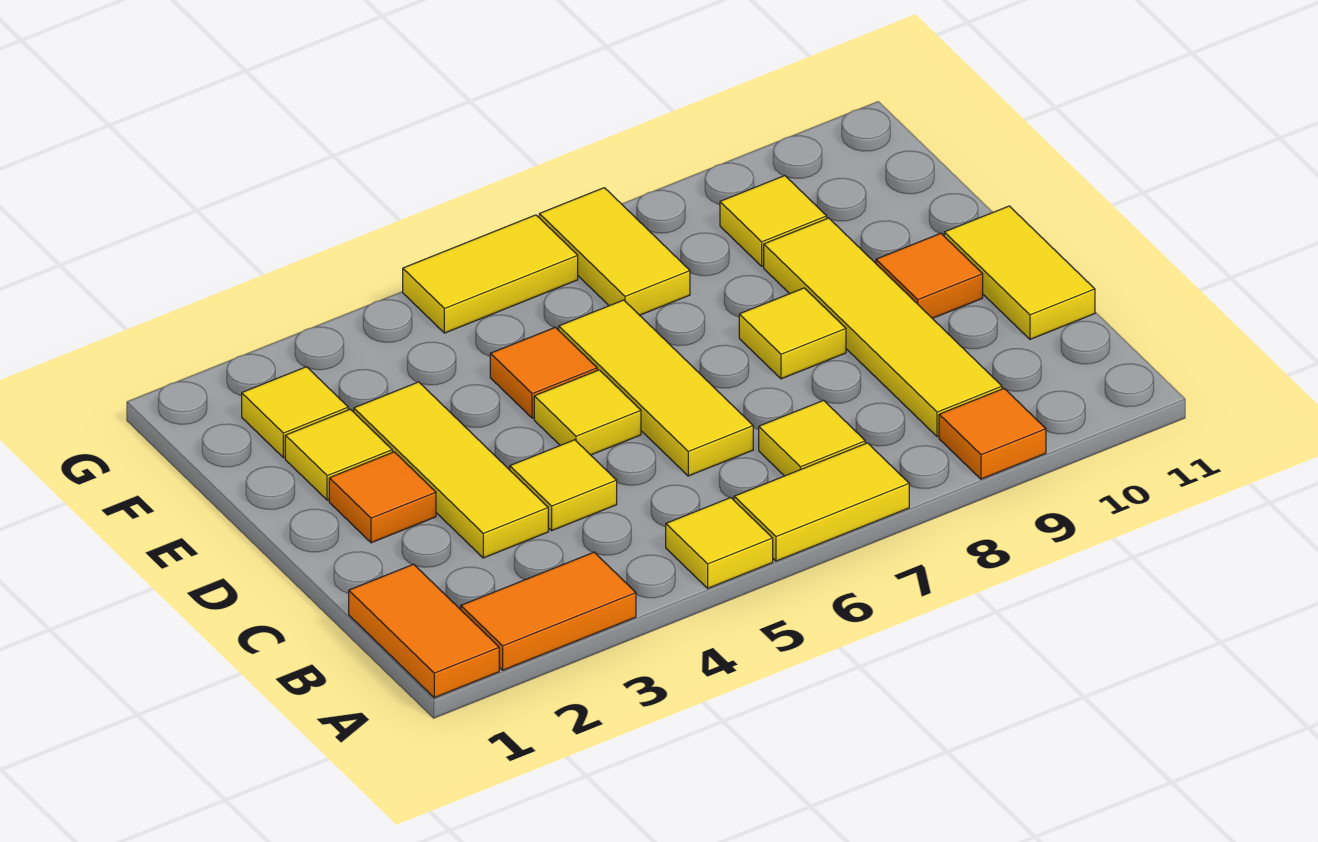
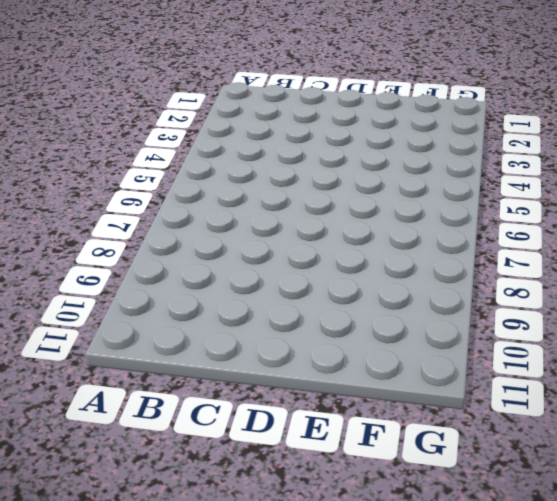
none -> orange 1x2 tile [349,564,499,698]
none -> orange 1x2 tile [461,552,636,670]
none -> yellow 1x1 tile [666,498,773,588]

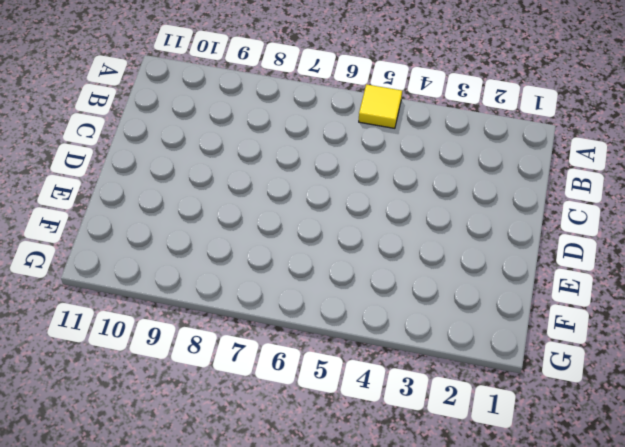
none -> orange 1x2 tile [349,564,499,698]
none -> orange 1x2 tile [461,552,636,670]
none -> yellow 1x2 tile [734,443,909,561]

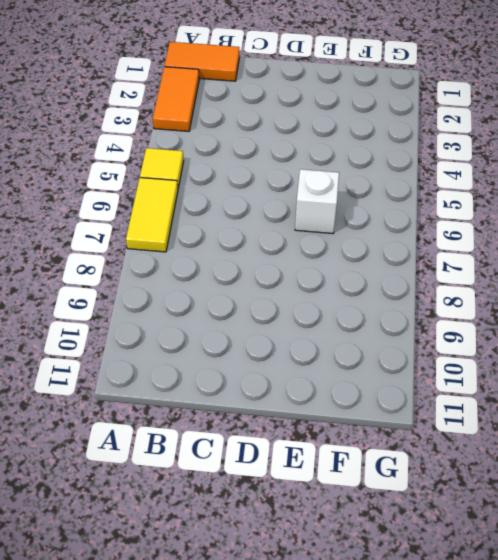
white 1x1 brick [295,169,339,234] -> yellow 1x3 tile [559,300,753,476]
none -> orange 1x1 tile [939,389,1046,479]
none -> yellow 1x1 tile [759,400,865,476]
none -> yellow 1x4 tile [764,218,1002,437]

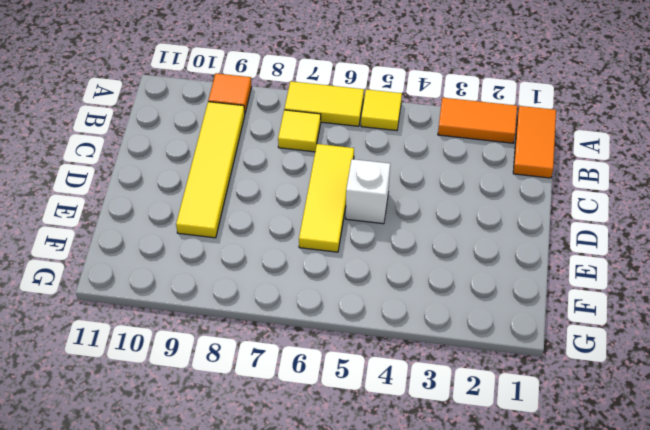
white 1x1 brick [346,159,390,224] -> yellow 1x1 tile [534,370,641,455]
none -> yellow 1x3 tile [354,382,548,558]
none -> yellow 1x1 tile [510,440,617,531]
none -> yellow 1x2 tile [944,206,1095,339]

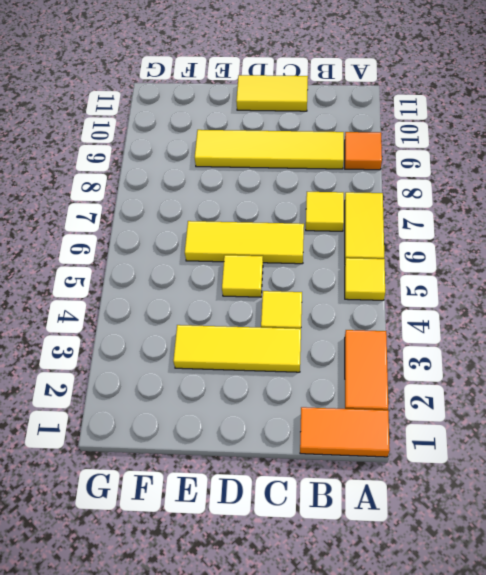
none -> orange 1x1 tile [329,452,436,543]
none -> yellow 1x1 tile [739,288,846,379]
none -> orange 1x1 tile [876,233,983,318]

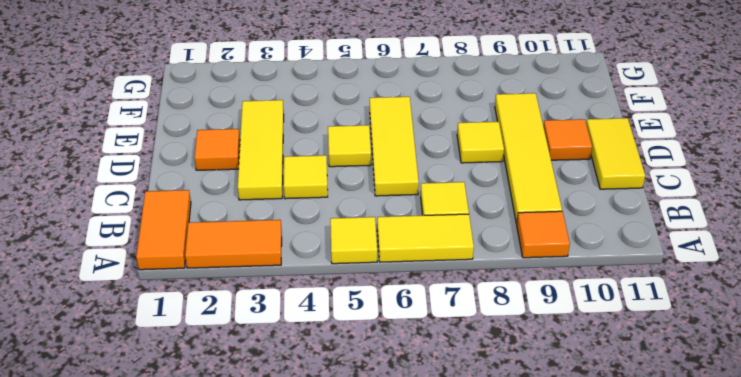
none -> yellow 1x1 tile [285,409,392,500]
none -> orange 1x1 tile [490,327,597,418]
none -> yellow 1x1 tile [242,367,348,458]

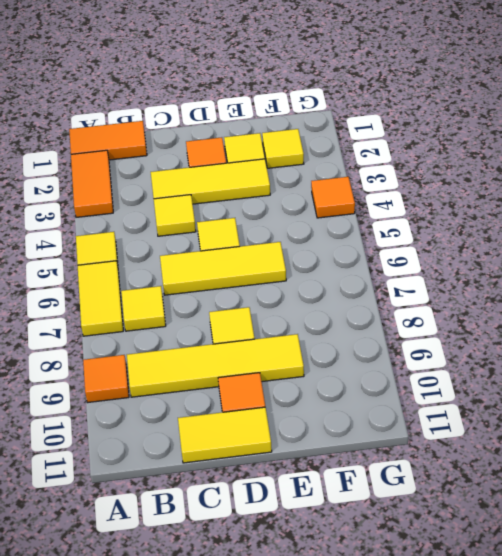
orange 1x1 tile [311,177,355,218] -> orange 1x1 tile moved to [490,327,597,418]
none -> yellow 1x2 tile [539,188,690,315]
none -> yellow 1x1 tile [720,176,827,266]
none -> yellow 1x2 tile [403,215,578,333]

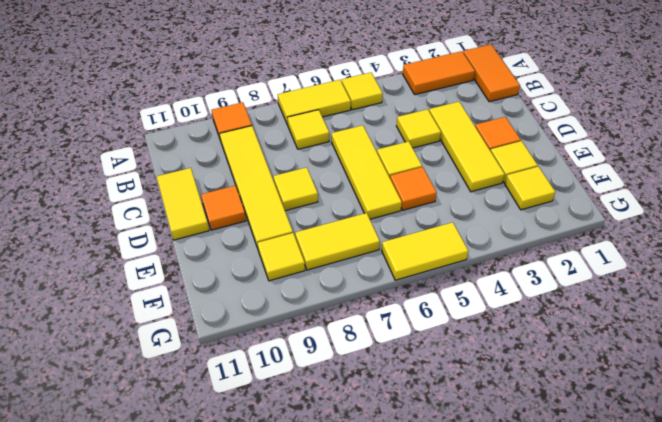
yellow 1x2 tile [295,213,380,270] -> yellow 1x2 tile turned to [539,188,690,315]

